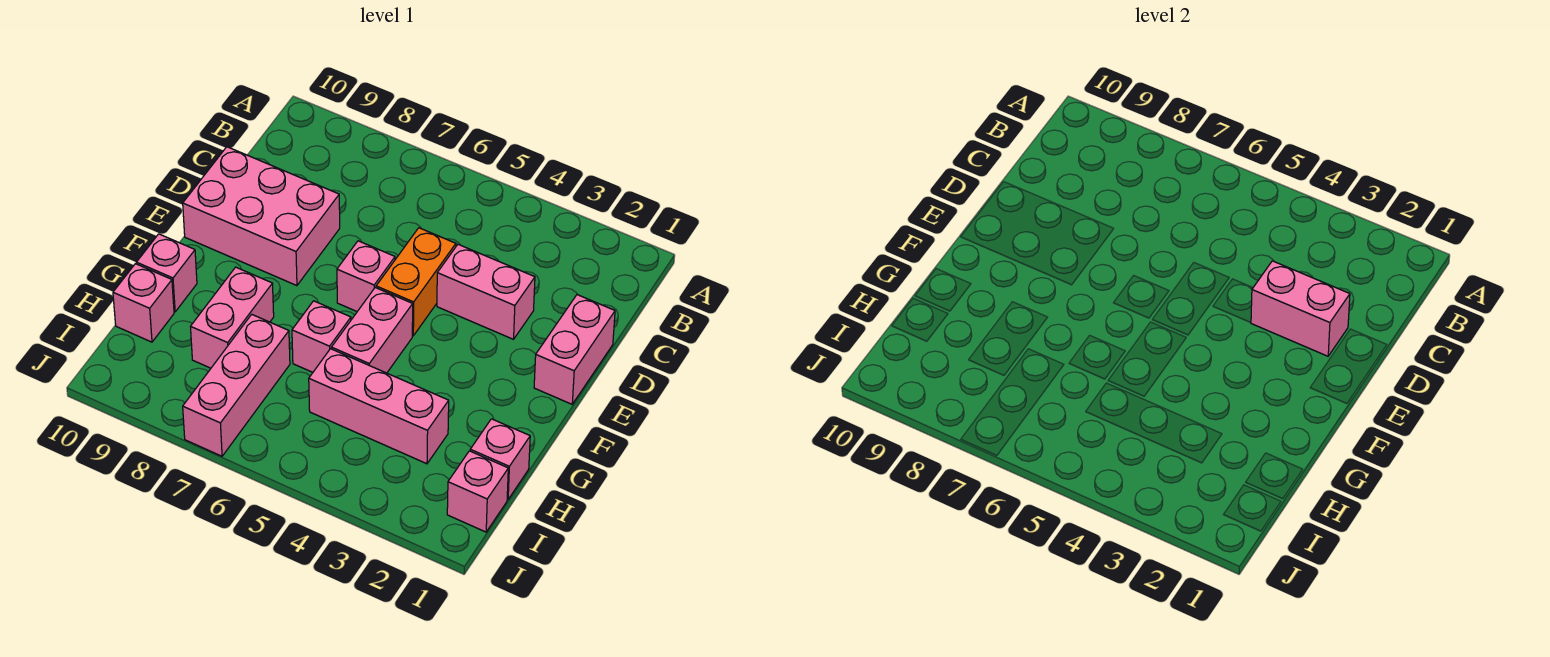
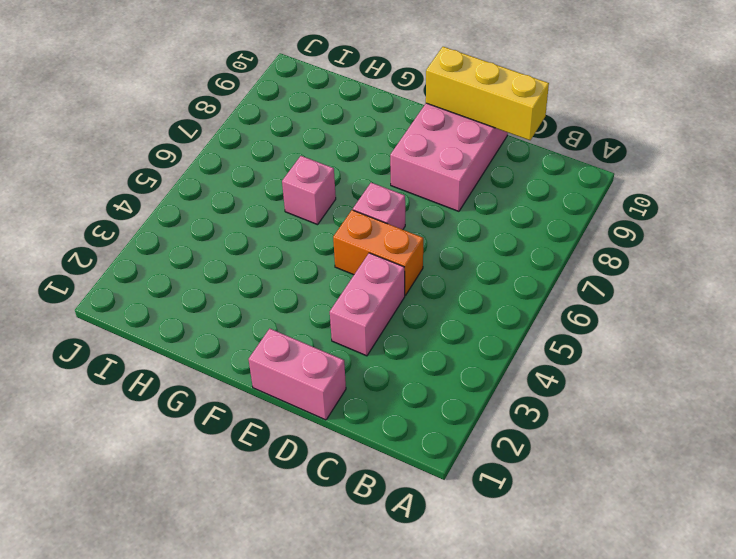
yellow 1x3 brick [426,47,549,140] -> none
none -> pink 1x2 brick [331,288,413,373]
none -> pink 1x2 brick [190,267,274,368]
none -> pink 1x1 brick [136,234,197,312]

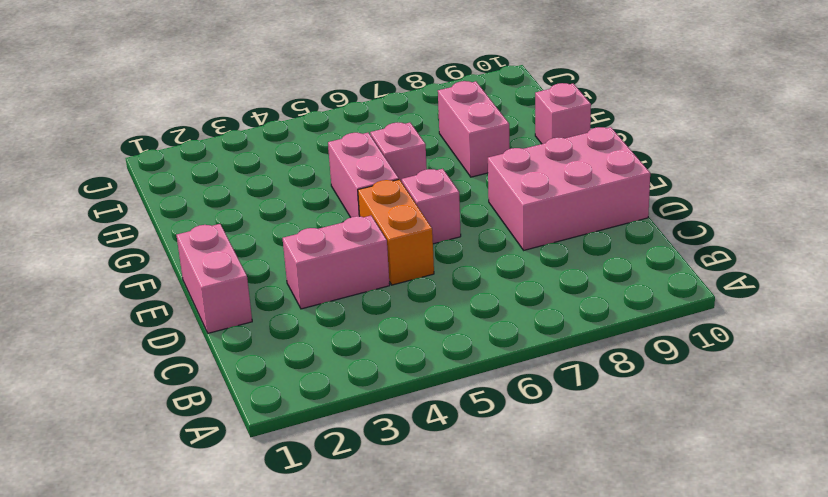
none -> pink 1x1 brick [470,419,530,499]
none -> pink 1x3 brick [309,349,449,464]
none -> pink 1x3 brick [183,314,290,456]

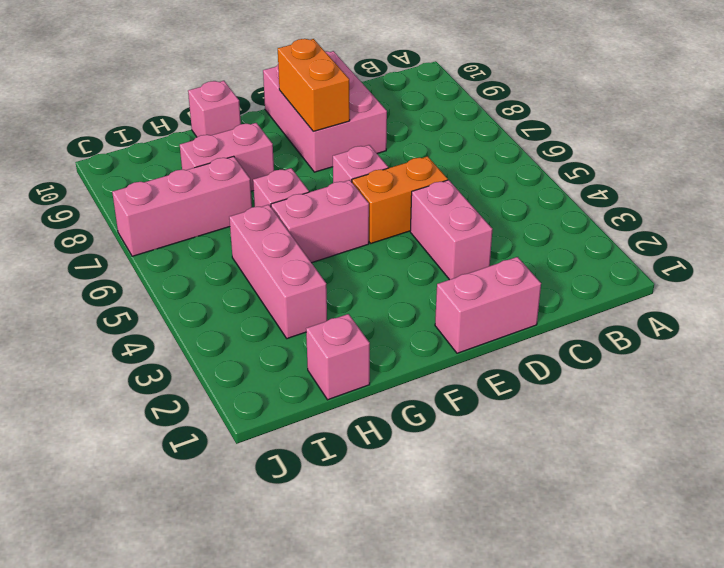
orange 1x2 brick [278,39,350,131] -> none
none -> pink 1x1 brick [113,264,174,342]
none -> pink 1x1 brick [447,451,508,532]
none -> pink 1x2 brick [1251,261,1350,356]

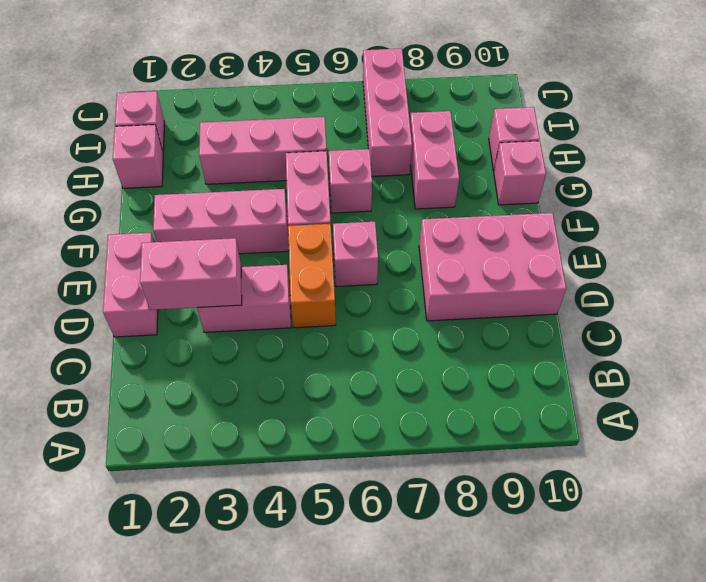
pink 1x3 brick [153,189,289,254] -> none

